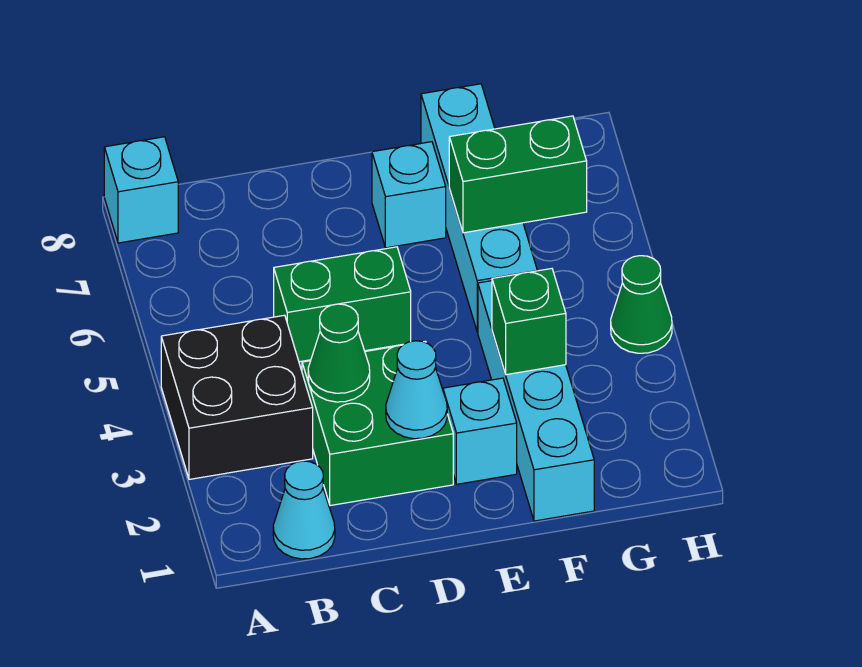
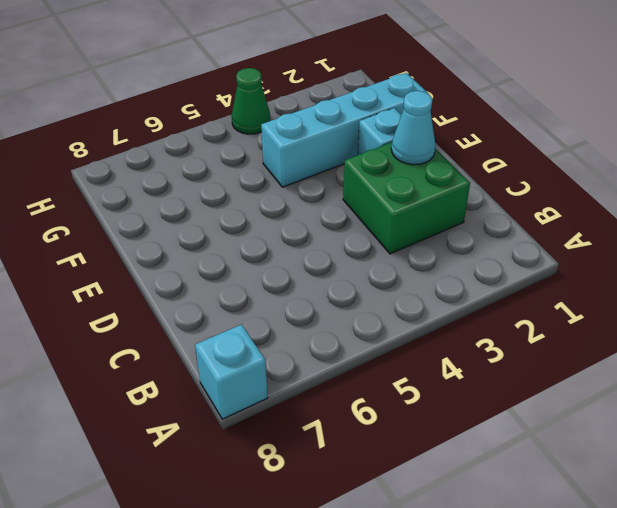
none -> black 2x2 brick [161,315,313,479]
none -> cyan 1x1 cone [273,461,335,559]
none -> green 1x2 brick [274,247,411,362]

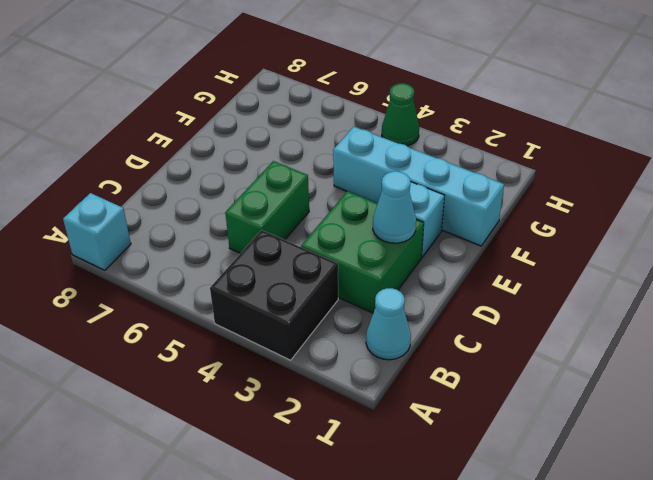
none -> cyan 1x1 brick [372,142,446,248]
none -> cyan 1x4 brick [421,84,537,332]
none -> green 1x1 cone [308,304,370,402]

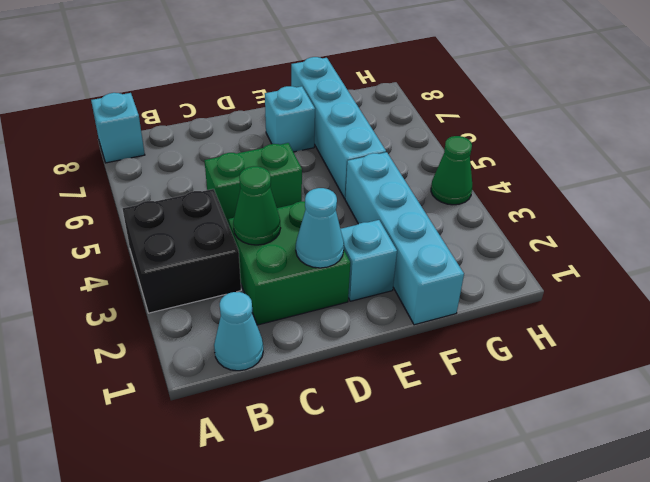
none -> green 1x1 brick [492,269,566,375]
none -> green 1x2 brick [449,116,587,233]

